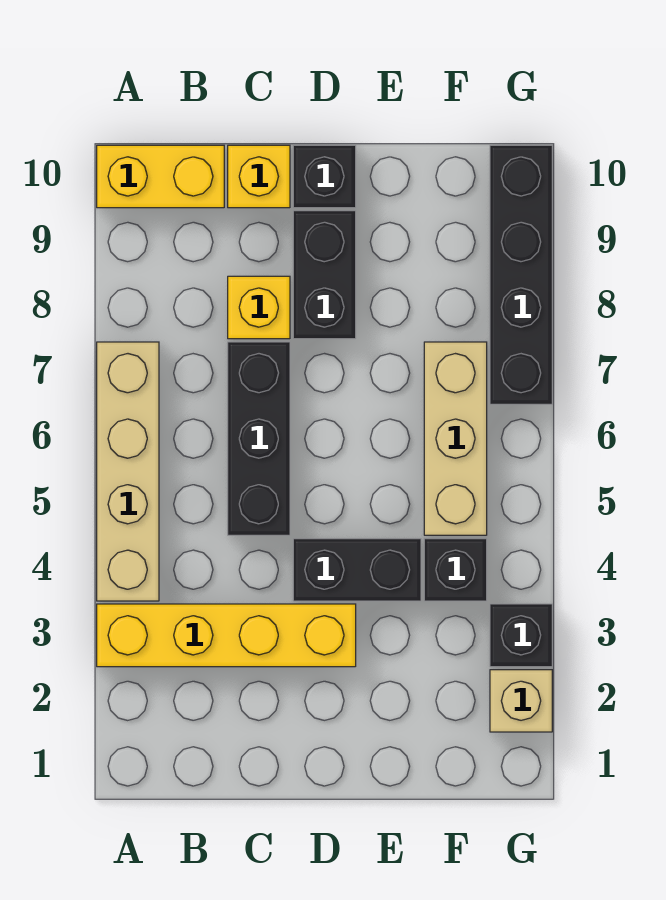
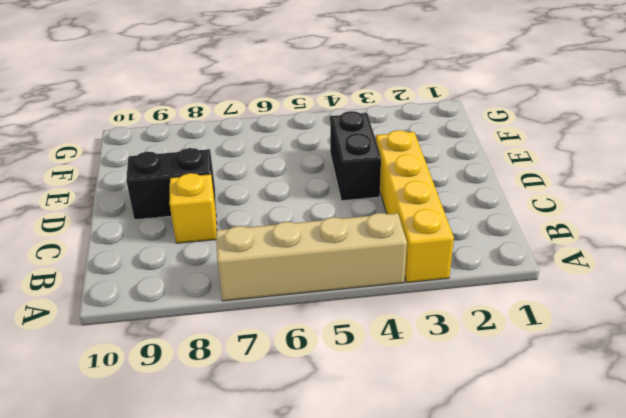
none -> yellow 1x2 brick [97,145,224,208]
none -> black 1x3 brick [228,342,290,535]
none -> yellow 1x1 brick [228,145,290,208]

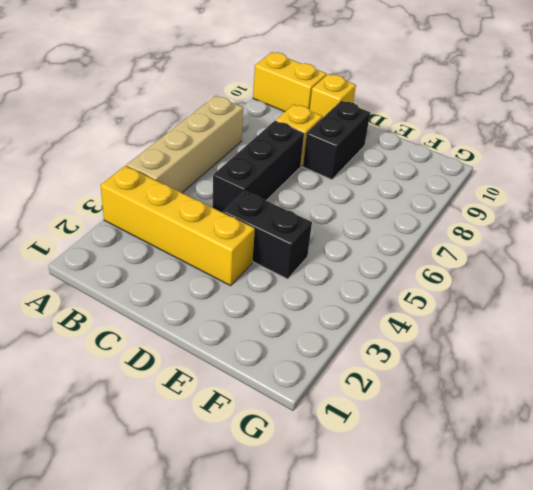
none -> black 1x1 brick [293,145,356,208]
none -> black 1x1 brick [424,539,487,601]
none -> tan 1x3 brick [424,342,487,535]

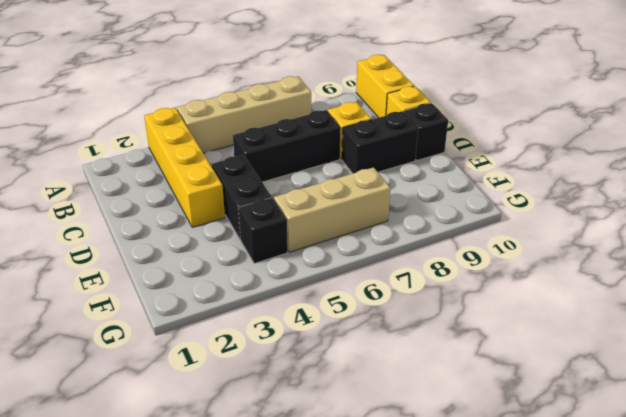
none -> tan 1x1 brick [490,670,552,732]
none -> black 1x1 brick [490,604,552,667]
none -> black 1x4 brick [490,145,552,404]

